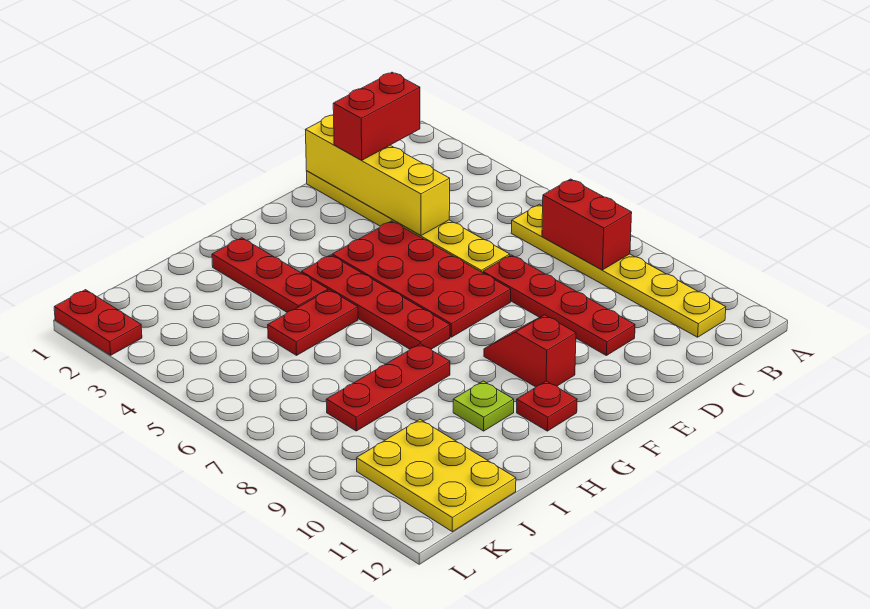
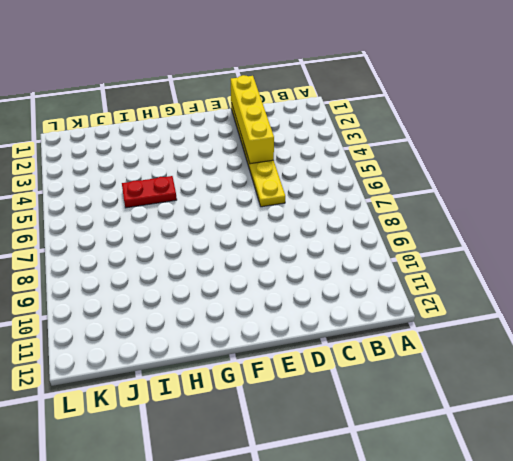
none -> yellow 1x6 plate [511,204,726,337]
none -> red 1x4 plate [483,255,635,355]
none -> red 2x4 plate [332,221,511,337]

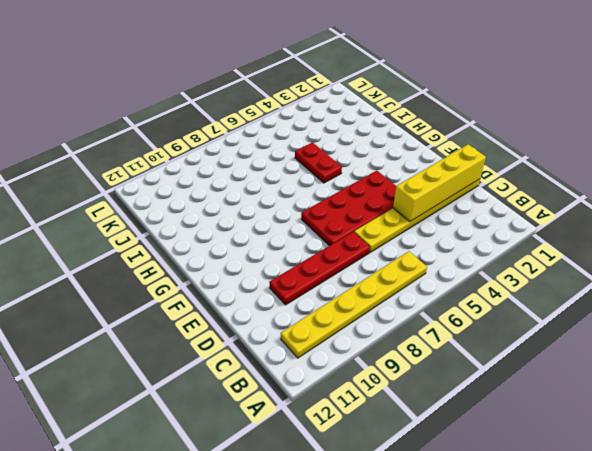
none -> red 1x2 slope [484,315,576,387]
none -> red 1x4 plate [301,255,450,349]
none -> red 1x1 plate [517,381,577,431]

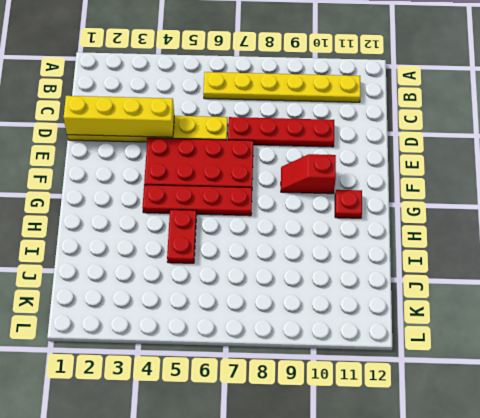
none -> red 1x3 plate [212,238,328,312]
none -> red 1x3 plate [326,344,450,431]
none -> lime 1x1 plate [453,381,514,431]

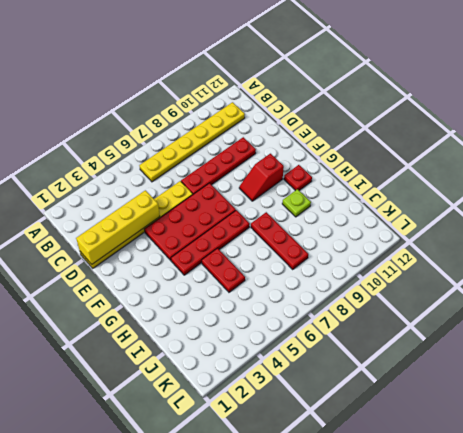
none -> red 1x3 plate [212,238,328,312]
none -> yellow 2x3 plate [357,419,516,532]
none -> red 1x2 plate [54,290,142,355]

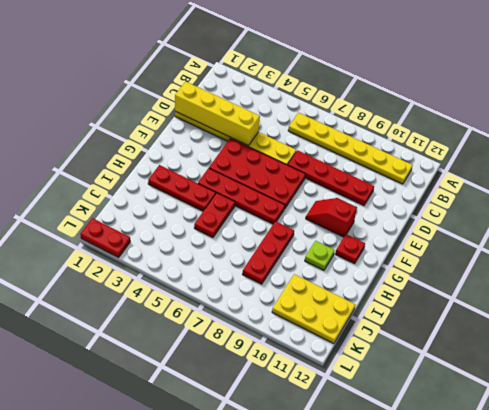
none -> red 1x2 brick [542,179,632,270]
none -> red 1x2 brick [333,72,420,160]

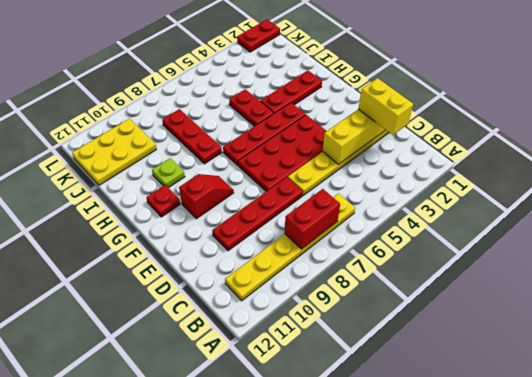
yellow 1x2 brick [358,78,413,135] -> red 1x2 brick [333,72,420,160]

